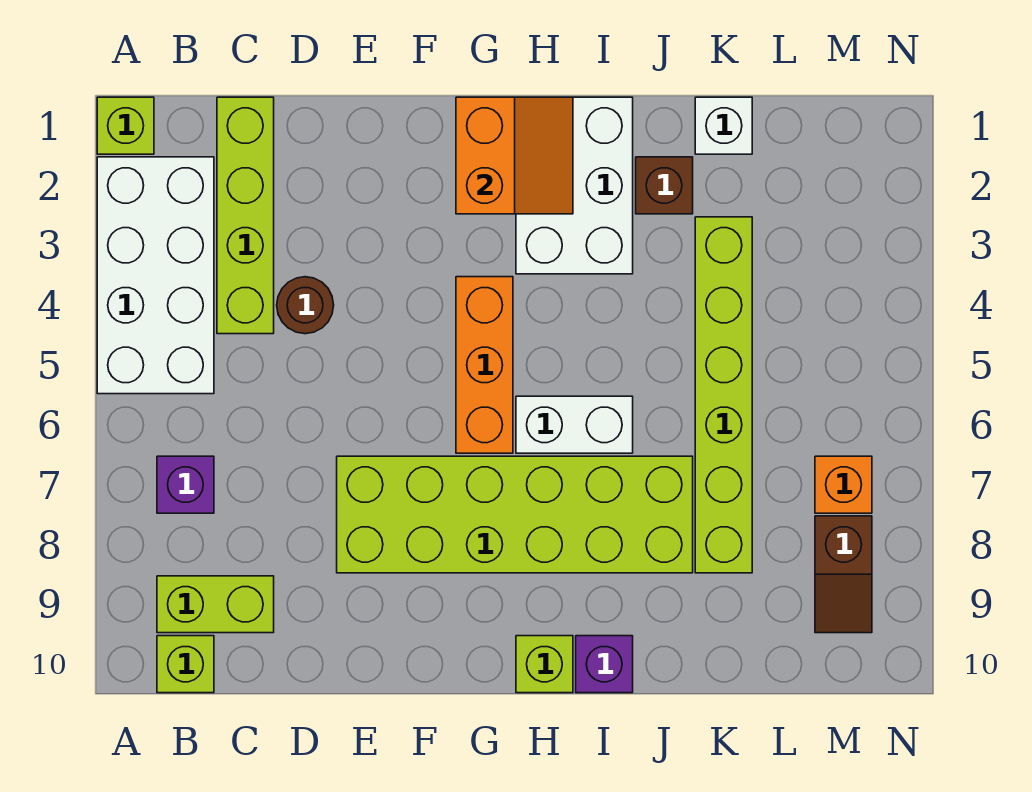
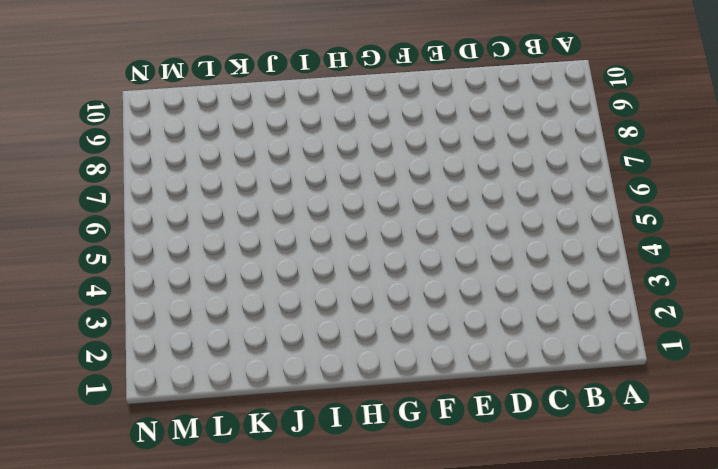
none -> lime 1x1 brick [97,97,154,154]
none -> white 2x4 brick [97,157,214,394]
none -> purple 1x1 brick [157,456,214,513]

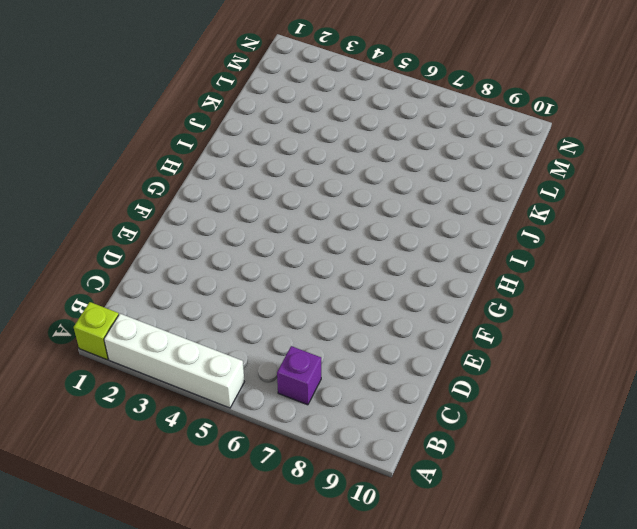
white 1x4 brick [104,314,244,408] -> white 2x4 brick [97,157,214,394]
none -> lime 1x2 brick [157,576,274,633]
none -> lime 1x1 brick [157,636,214,693]
none -> lime 1x4 brick [217,97,274,334]

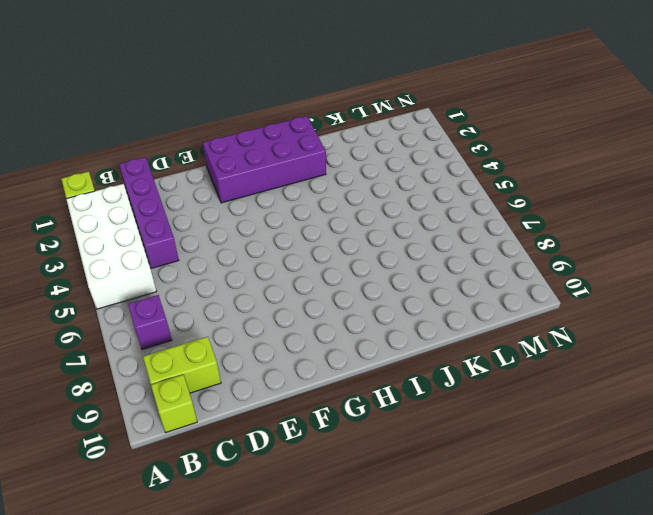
purple 1x4 brick [119,157,179,268] -> lime 1x4 brick [217,97,274,334]
purple 2x4 brick [203,116,326,203] -> white 2x3 brick [516,97,633,274]
none -> brown 1x1 round brick [277,277,334,334]
none -> lime 2x6 brick [337,456,693,573]
none -> orange 1x3 brick [456,277,513,453]

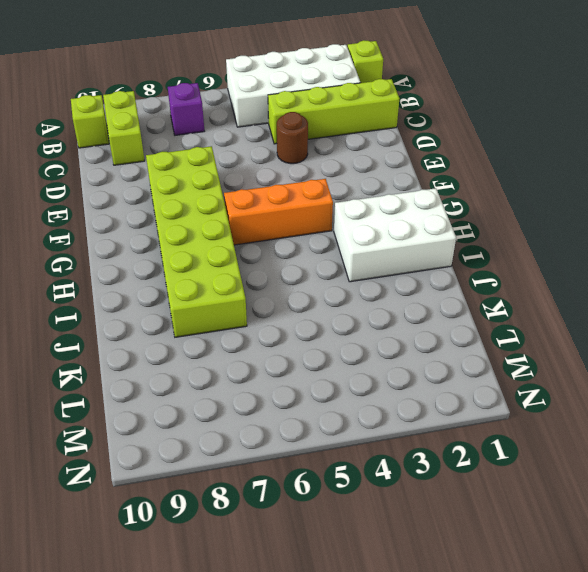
none -> white 1x2 brick [516,396,633,453]
none -> lime 1x1 brick [516,636,573,693]
none -> purple 1x1 brick [576,636,633,693]

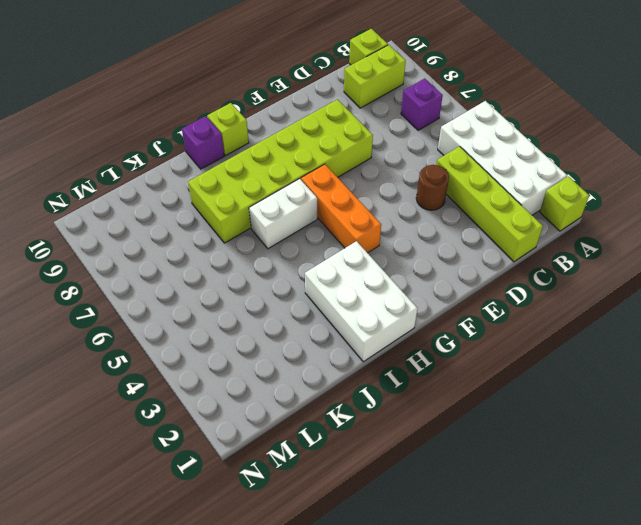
none -> brown 1x1 brick [636,157,693,214]
none -> white 1x1 brick [695,97,752,154]
none -> lime 1x6 brick [695,217,752,573]

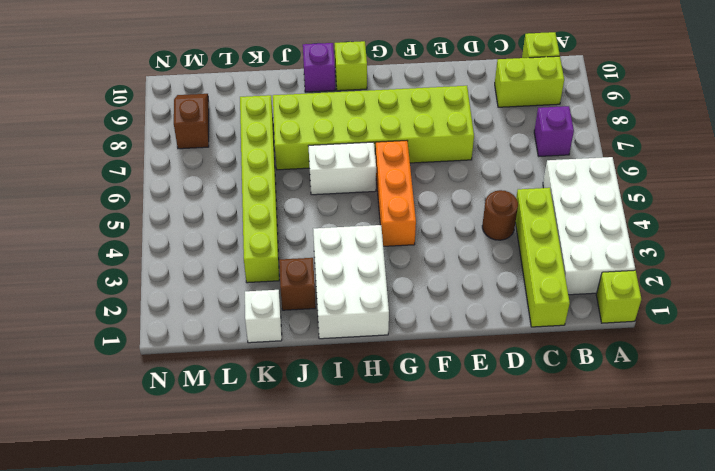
none -> orange 1x1 brick [815,456,872,513]
none -> orange 2x2 slope [456,97,573,214]

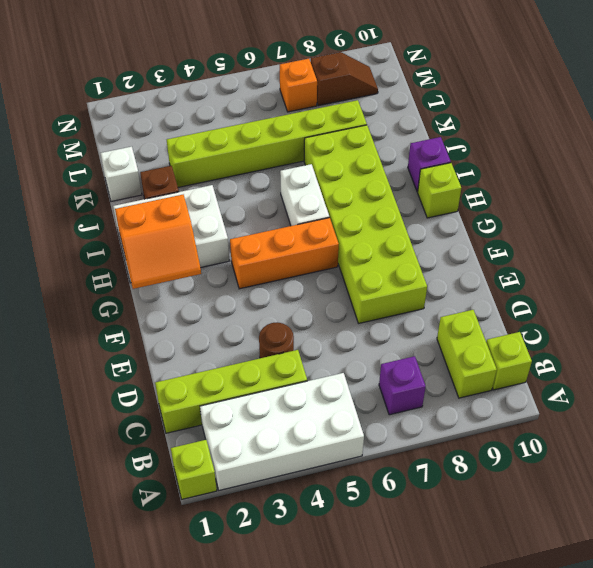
orange 2x2 slope [115,195,201,289] -> orange 2x2 slope turned to [456,97,573,214]

